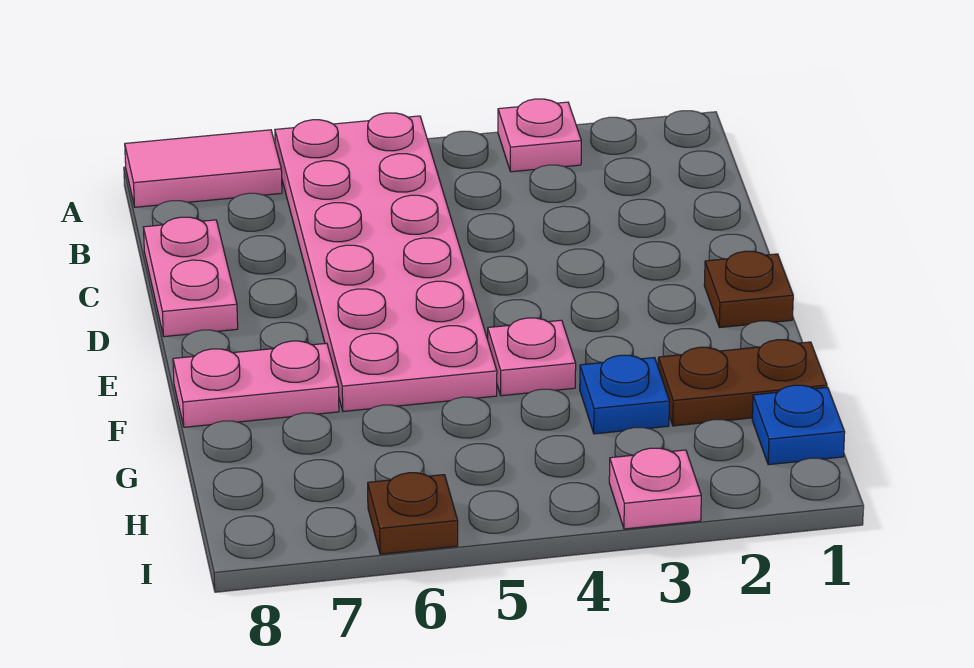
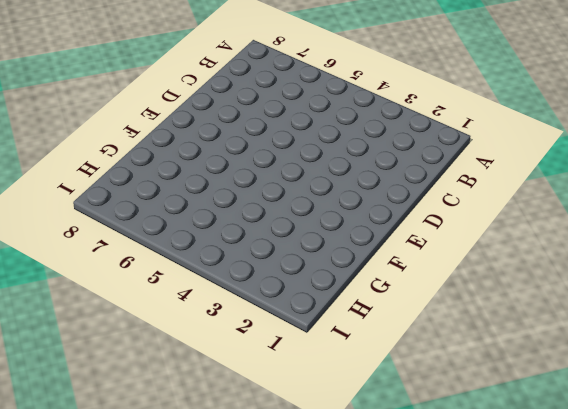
none -> pink 1x1 plate [498,99,581,172]
none -> pink 2x6 plate [275,113,497,411]
none -> pink 1x2 tile [125,130,282,207]

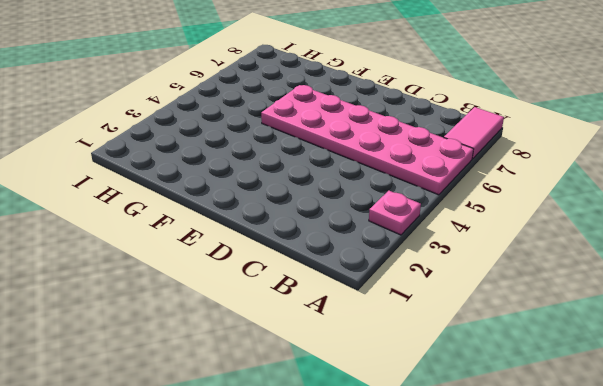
none -> pink 1x2 plate [143,217,238,337]
none -> brown 1x1 plate [704,251,793,328]
none -> pink 1x1 plate [488,318,576,396]

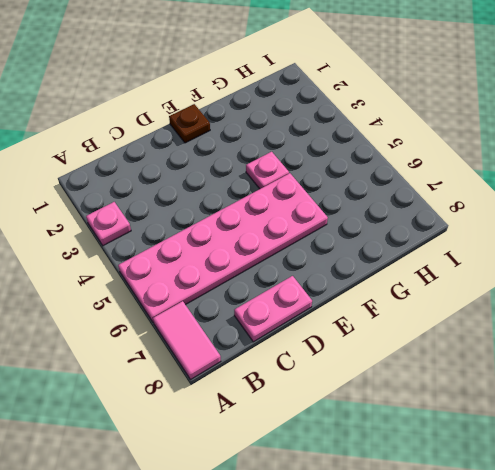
none -> pink 1x2 plate [173,341,339,427]
none -> brown 1x2 plate [658,340,827,426]
none -> blue 1x1 plate [580,355,669,434]

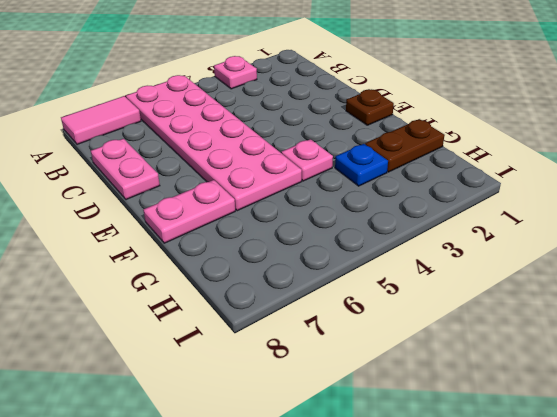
none -> blue 1x1 plate [752,385,845,465]
none -> pink 1x1 plate [609,448,701,529]
none -> brown 1x1 plate [368,473,458,554]

